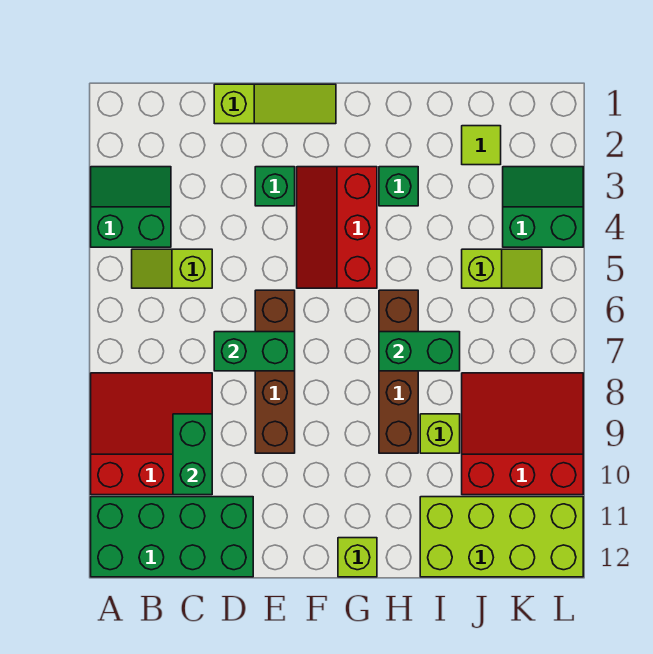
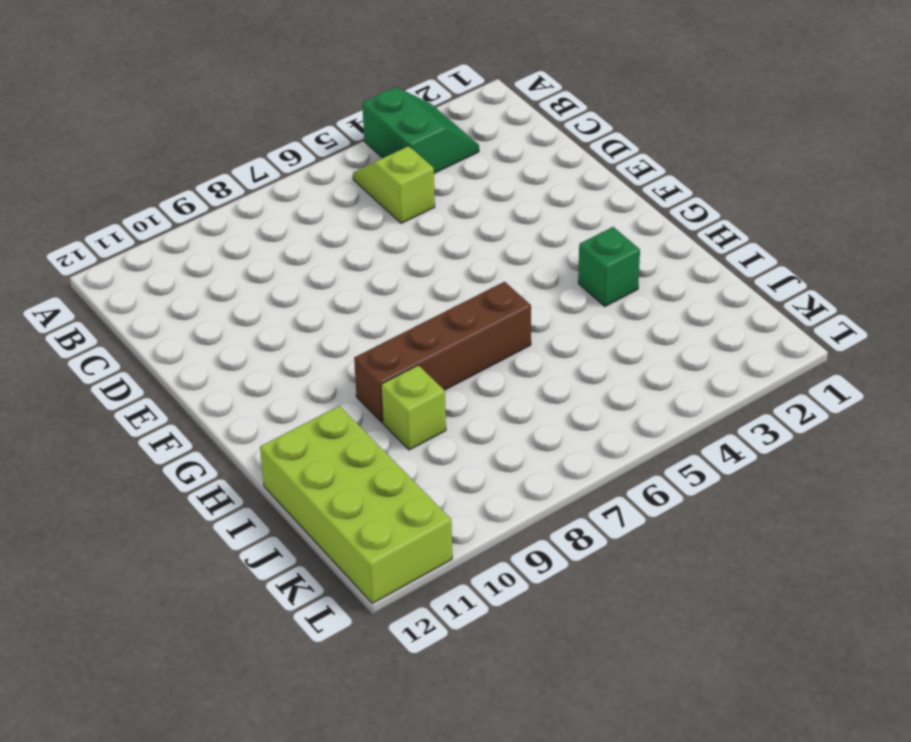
none -> red 3x3 slope [91,373,212,495]
none -> green 2x4 brick [91,497,253,577]
none -> lime 1x3 slope [214,84,336,124]

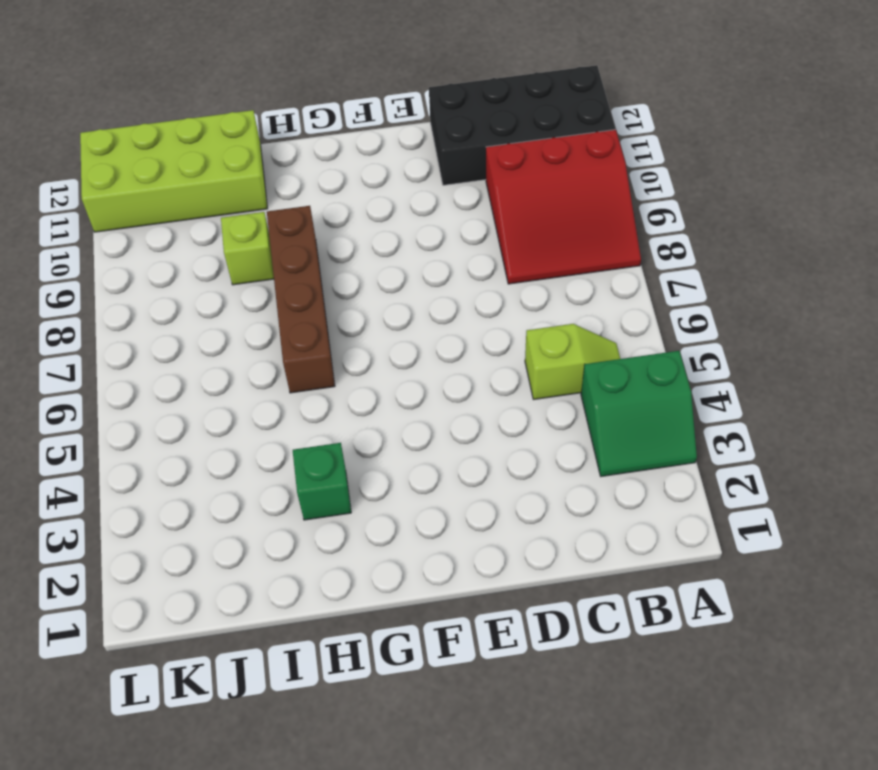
black 2x4 brick [429,65,615,185] -> green 2x4 brick [91,497,253,577]
none -> lime 1x3 slope [214,84,336,124]
none -> green 1x1 brick [255,167,295,206]
none -> brown 1x4 brick [255,290,295,453]

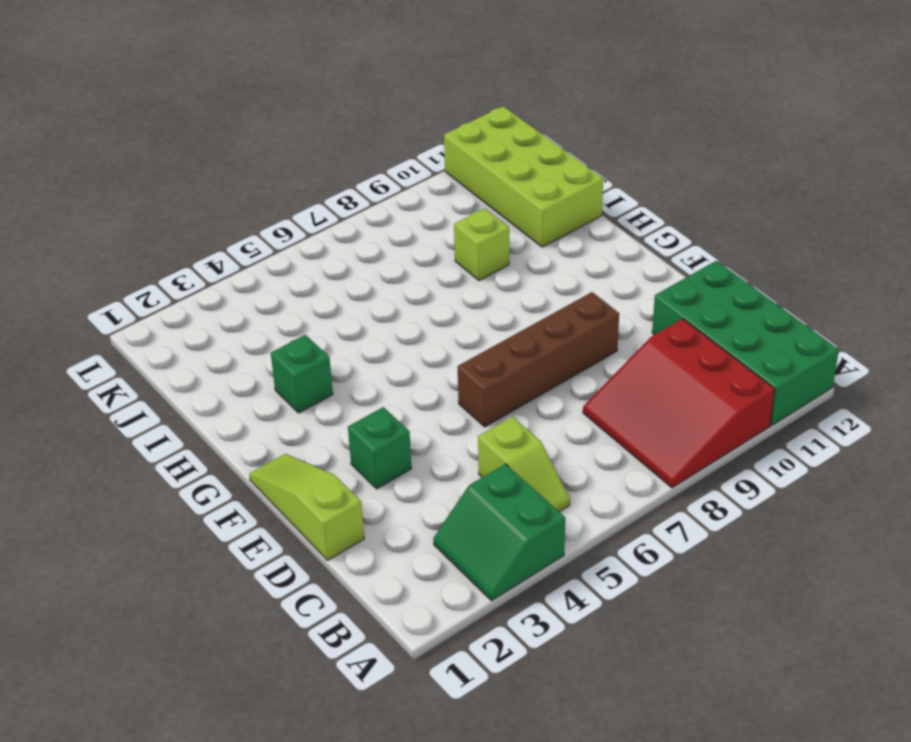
none -> red 2x3 slope [297,167,377,288]
none -> lime 1x1 brick [338,538,377,577]
none -> brown 1x4 brick [379,290,418,453]

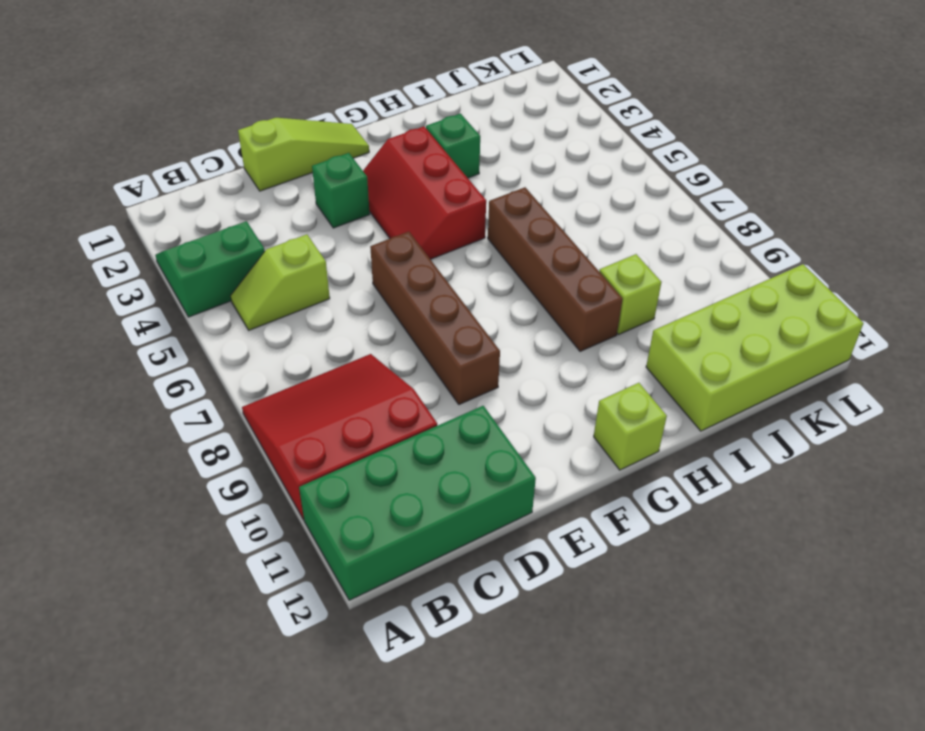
none -> lime 1x1 tile [462,126,501,165]
none -> lime 1x2 slope [462,249,542,288]
none -> red 3x3 slope [462,373,583,495]

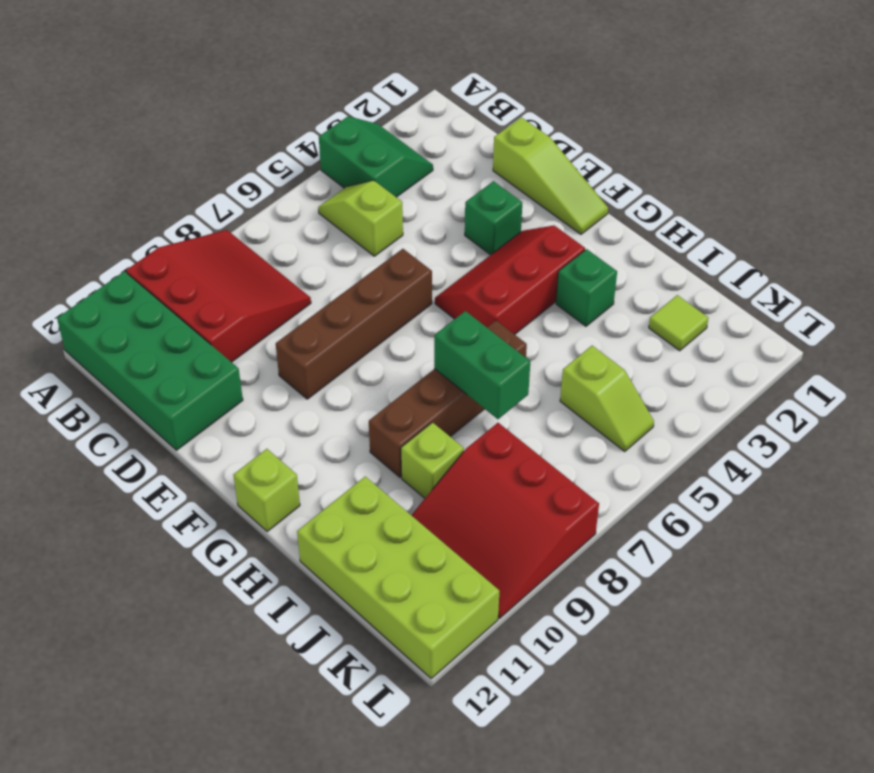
red 3x3 slope [411,423,599,618] -> red 3x3 slope turned to [462,373,583,495]
none -> green 2x2 slope [503,167,583,247]
none -> green 1x2 brick [173,414,212,495]
none -> green 1x2 brick [214,332,295,371]

